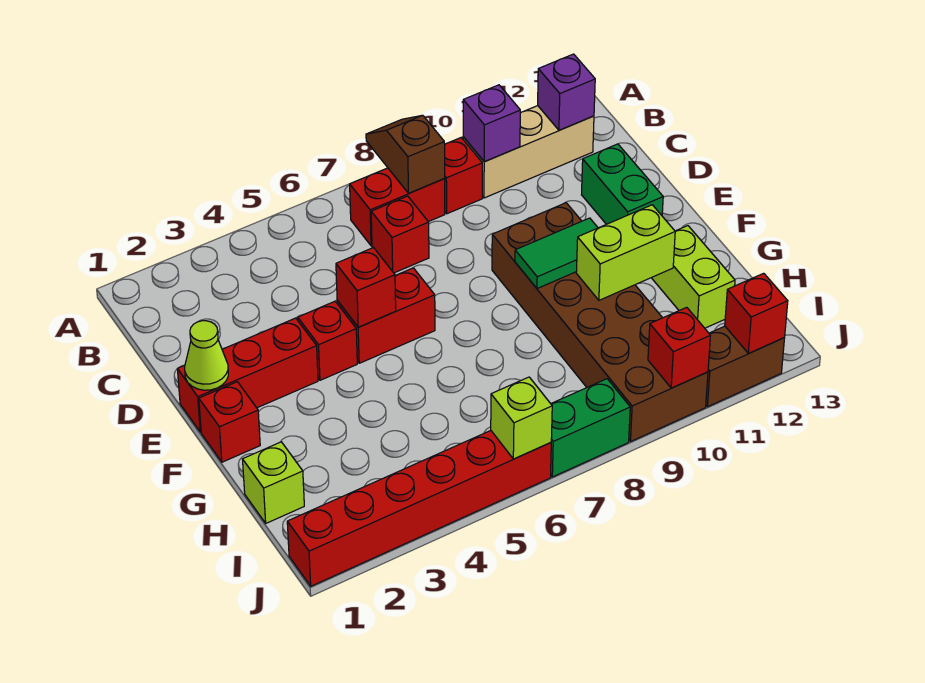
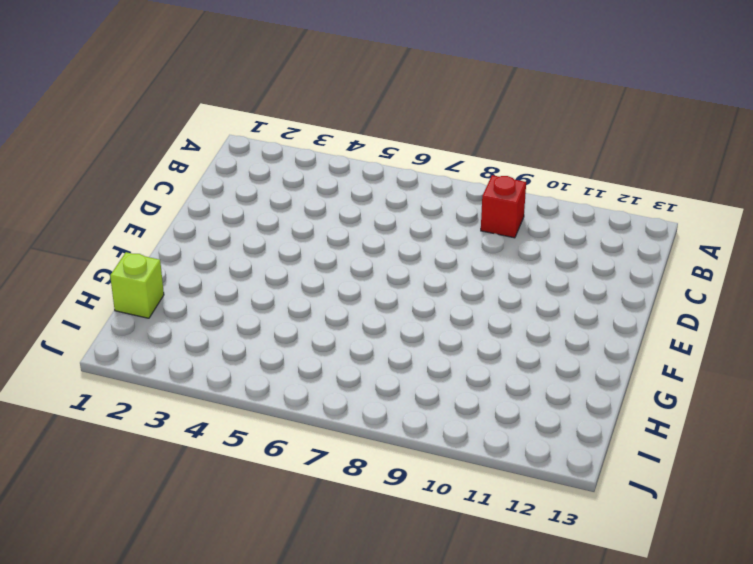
none -> red 1x2 brick [350,168,445,246]
none -> tan 1x3 brick [463,106,594,198]
none -> red 1x1 brick [371,196,429,273]

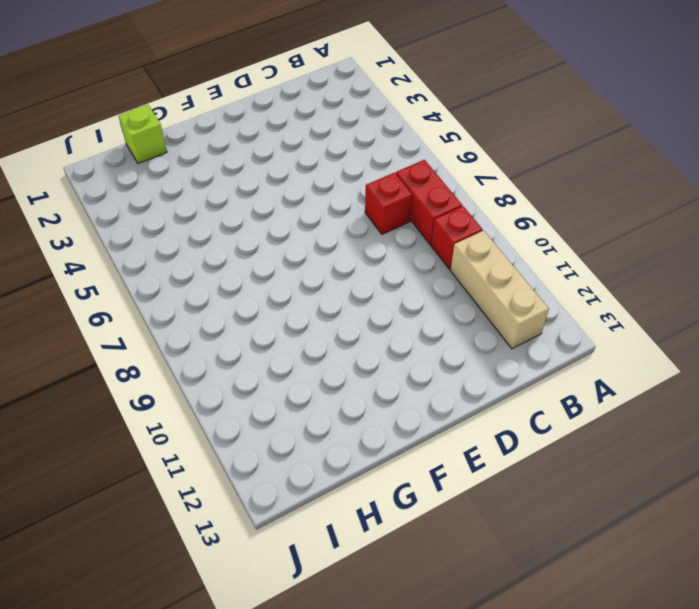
none -> green 1x2 brick [582,144,663,224]
none -> red 1x3 brick [177,318,318,432]
none -> red 1x1 brick [298,301,357,380]

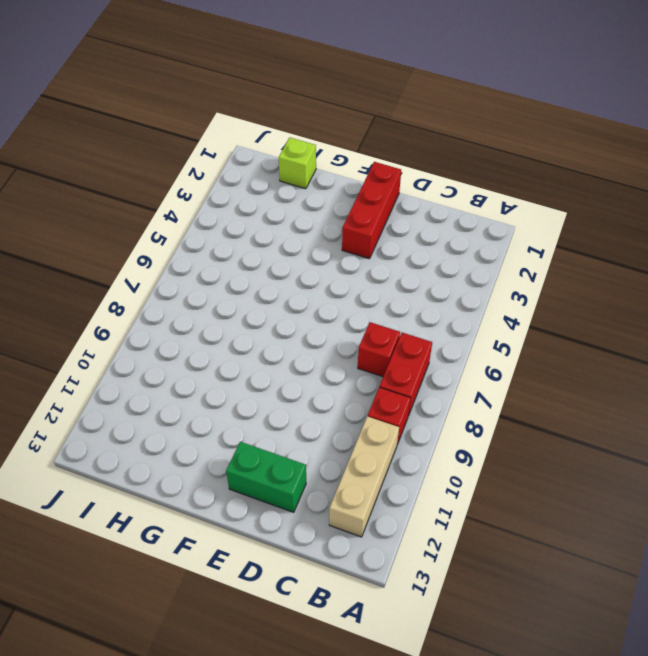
none -> red 1x1 brick [298,301,357,380]
none -> red 1x2 brick [337,268,435,363]
none -> brown 2x6 brick [492,203,708,441]

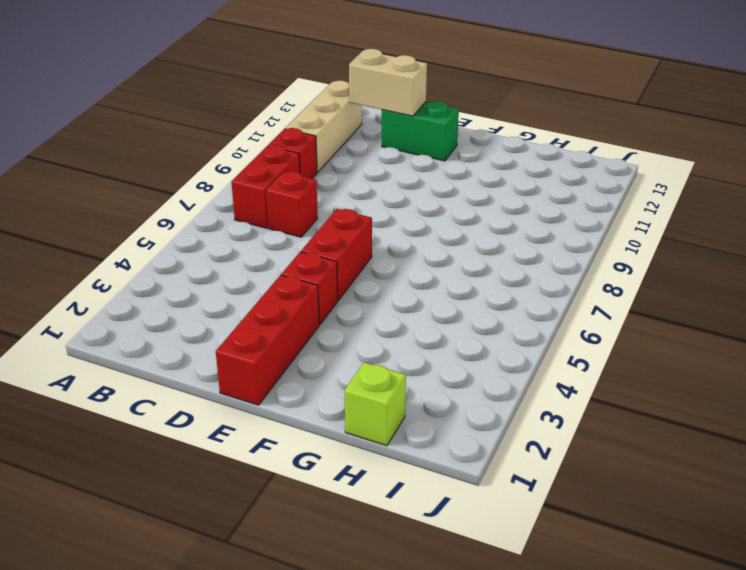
tan 1x2 brick [349,49,427,116] -> none
none -> brown 2x6 brick [492,203,708,441]
none -> red 1x1 brick [199,382,260,462]
none -> lime 1x2 brick [652,226,735,328]

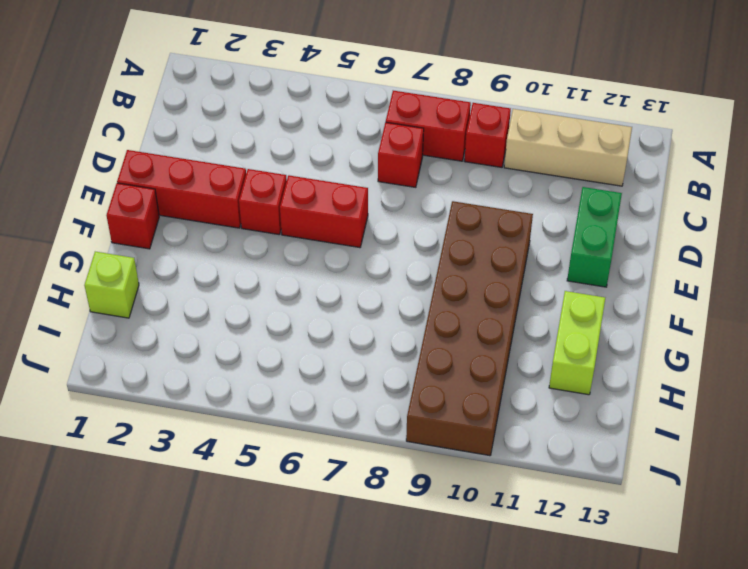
none -> red 1x6 brick [287,431,551,586]
none -> green 1x2 brick [551,379,630,477]
none -> brown 1x2 brick [706,326,785,407]

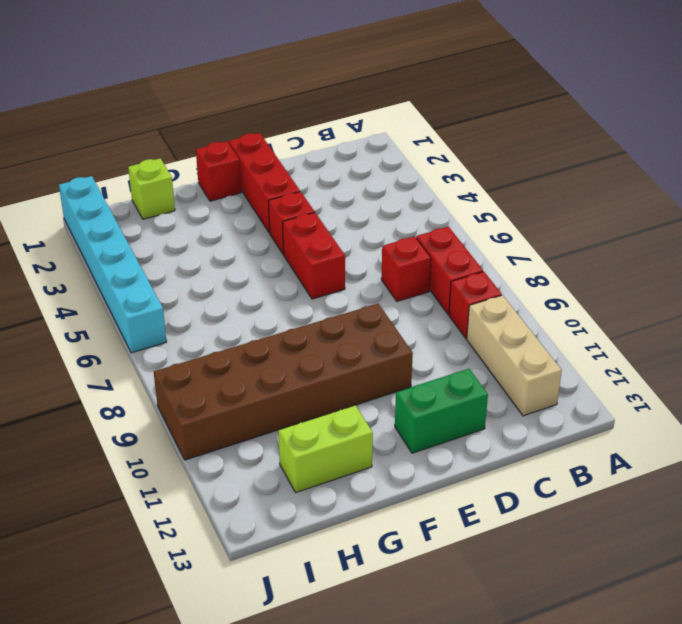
cyan 1x6 brick [59,176,167,353] -> red 1x6 brick [287,431,551,586]
none -> green 1x2 brick [551,379,630,477]
none -> brown 1x2 brick [706,326,785,407]
none -> brown 1x2 slope [366,115,445,193]

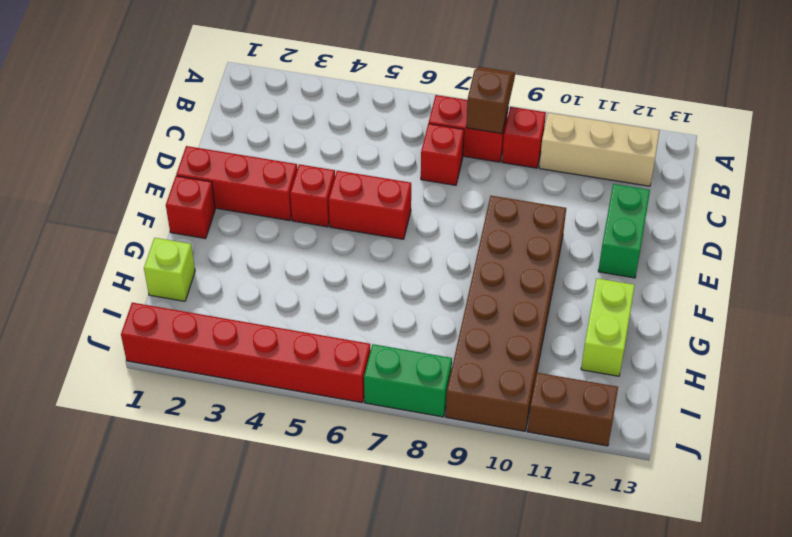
none -> purple 1x1 brick [463,85,520,162]
none -> purple 1x1 brick [538,54,595,130]
none -> lime 1x1 cone [185,321,228,390]

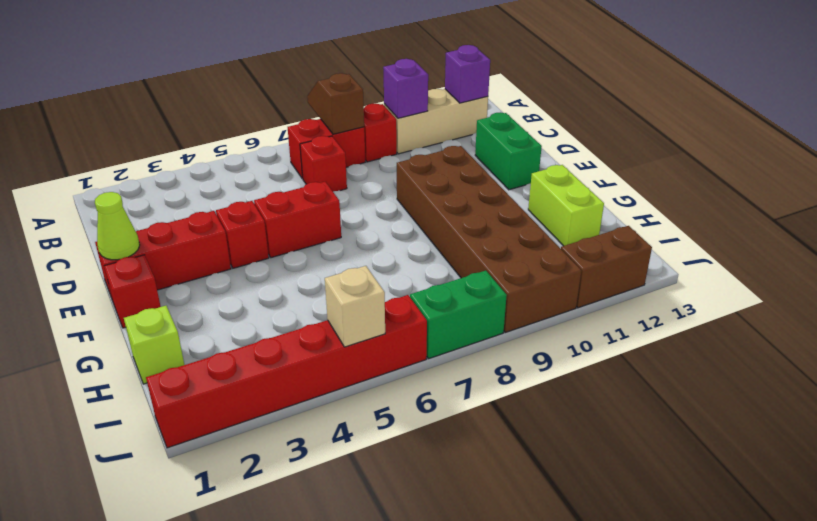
tan 1x1 brick [325,266,385,347] -> none
none -> red 1x1 brick [336,248,396,327]
none -> green 1x2 tile [515,218,598,289]
none -> lime 1x2 brick [576,205,675,300]

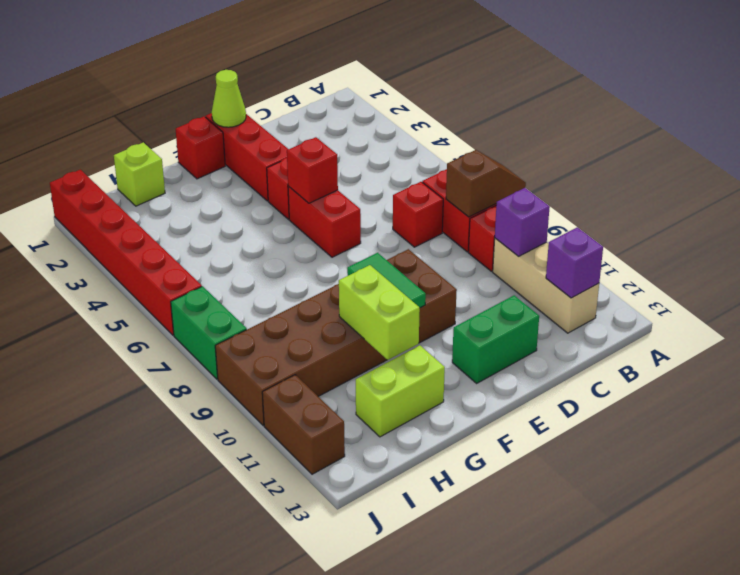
none -> lime 1x1 brick [491,377,552,459]
none -> red 1x1 brick [648,307,710,388]
none -> red 1x1 brick [725,273,788,353]

